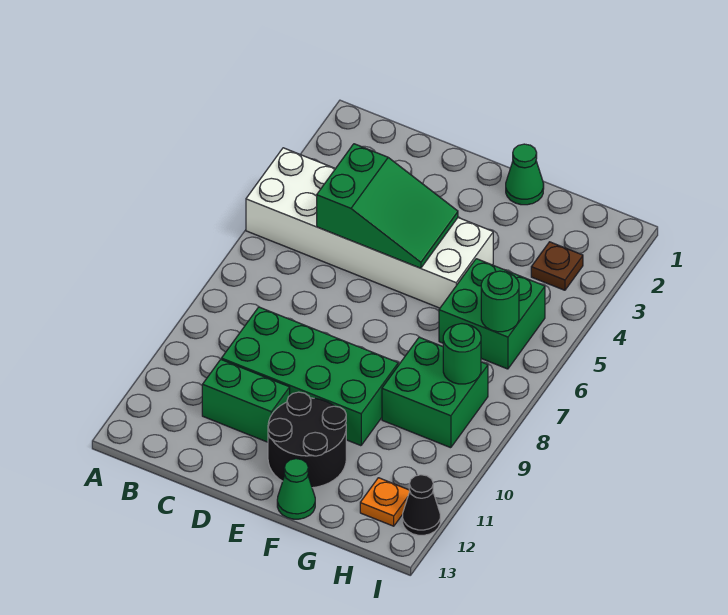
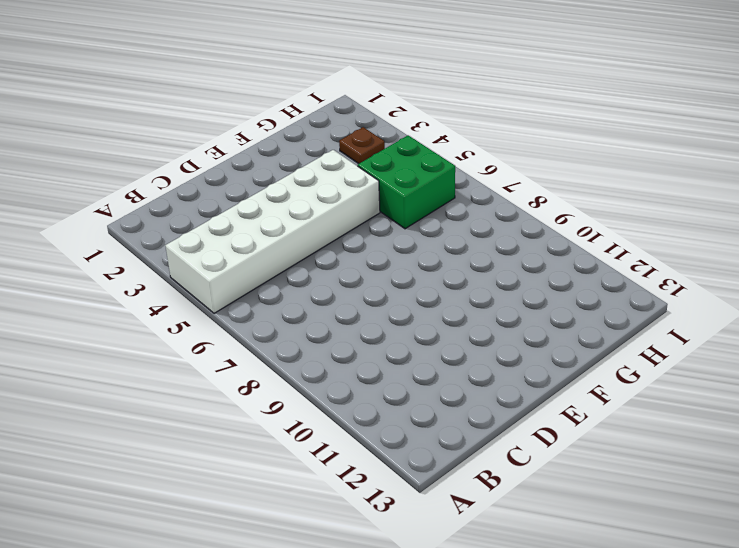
none -> green 2x4 brick [221,307,398,446]
none -> green 1x2 brick [202,360,290,442]
none -> black 2x2 round brick [268,392,346,488]

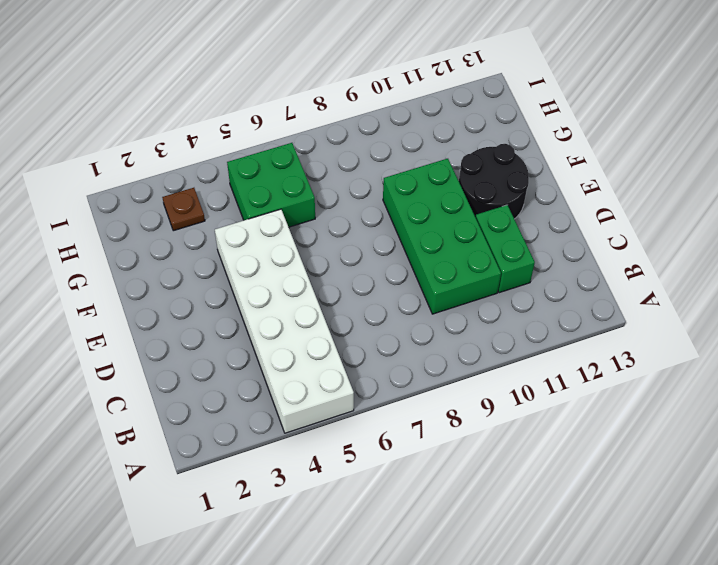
none -> green 1x1 cone [506,144,544,205]
none -> green 1x1 cone [277,459,315,519]
none -> green 2x2 brick [382,337,488,448]

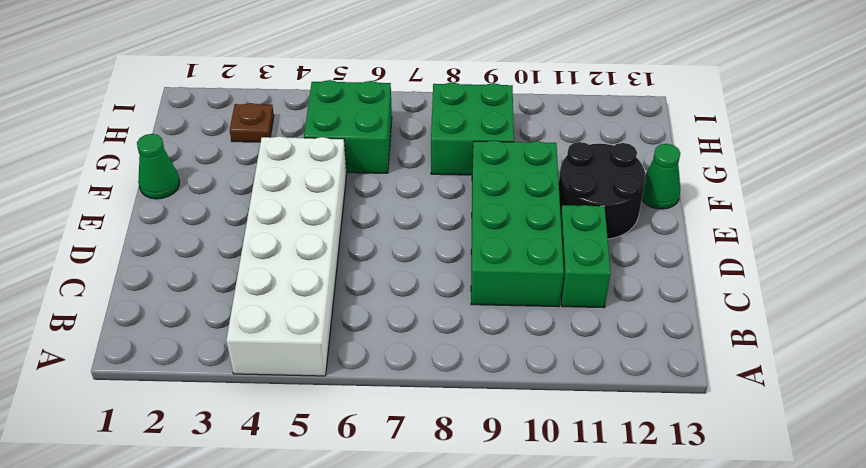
none -> orange 1x1 plate [360,478,410,526]
none -> black 1x1 cone [402,475,440,535]
none -> green 2x3 slope [317,144,458,268]

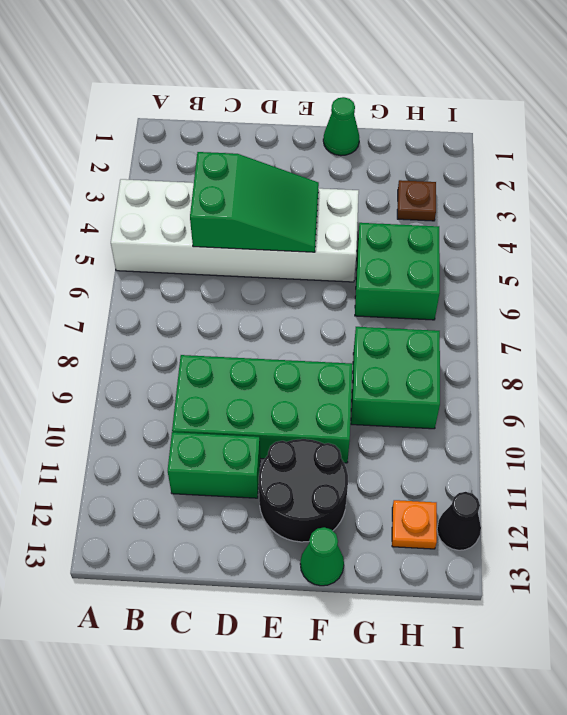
none -> green 1x1 round brick [481,271,519,332]
none -> green 1x1 round brick [443,324,481,384]

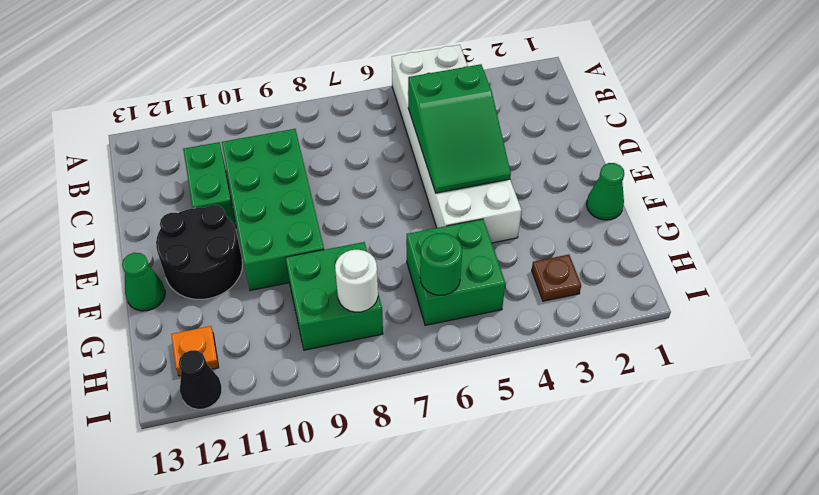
white 1x1 round brick [335,250,378,312] -> green 1x1 round brick [443,324,481,384]

